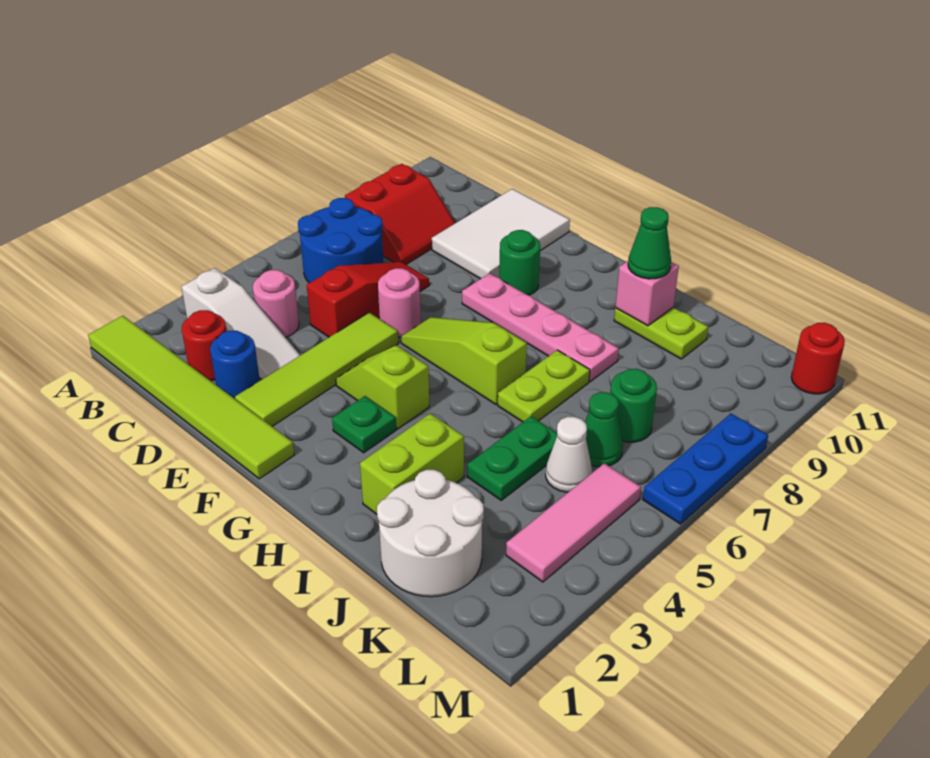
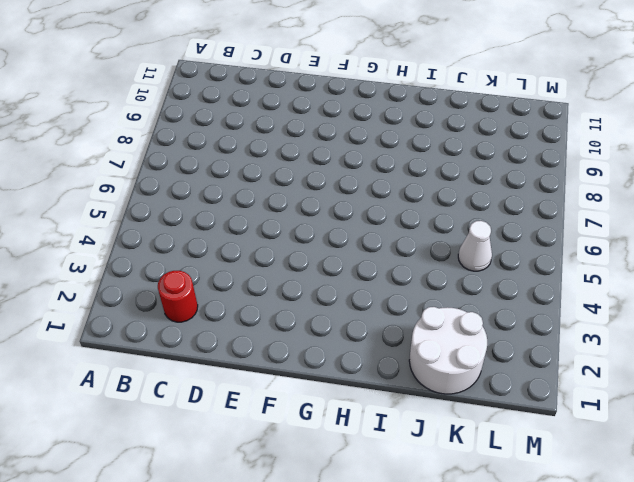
none -> lime 1x6 tile [88,316,294,479]
none -> white 1x3 slope [182,268,300,379]
none -> blue 2x2 round brick [298,198,383,283]

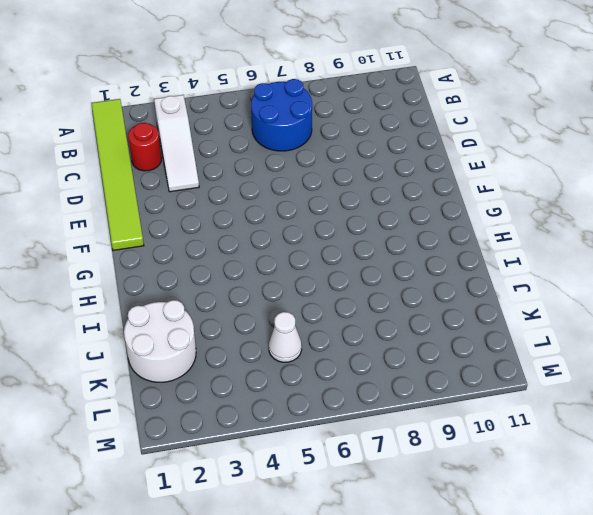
none -> red 2x2 slope [345,164,455,264]
none -> pink 1x1 round brick [253,270,299,337]
none -> blue 1x1 round brick [210,331,260,399]

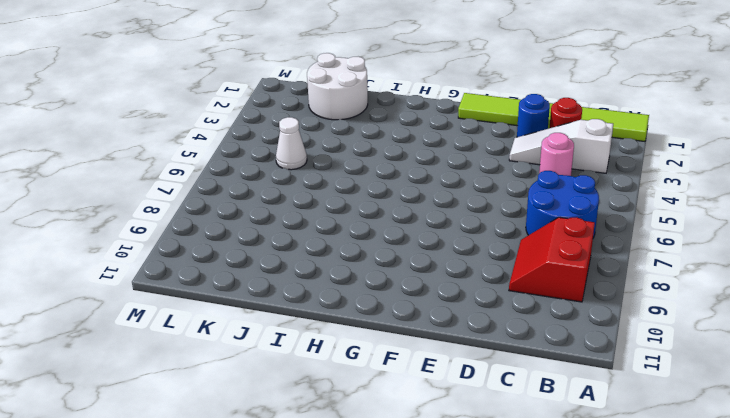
none -> red 1x3 slope [307,262,429,337]
none -> white 2x3 tile [432,189,570,279]
none -> lime 1x4 tile [235,312,398,426]

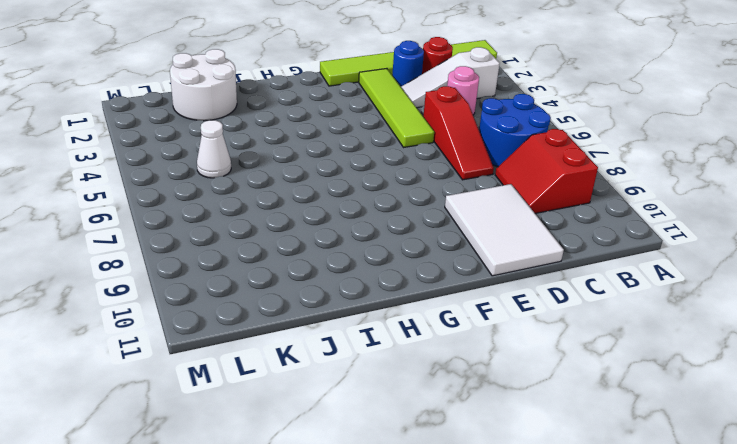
none -> pink 1x1 round brick [378,268,421,337]
none -> lime 1x2 slope [336,345,429,429]
none -> lime 1x3 slope [401,317,527,405]

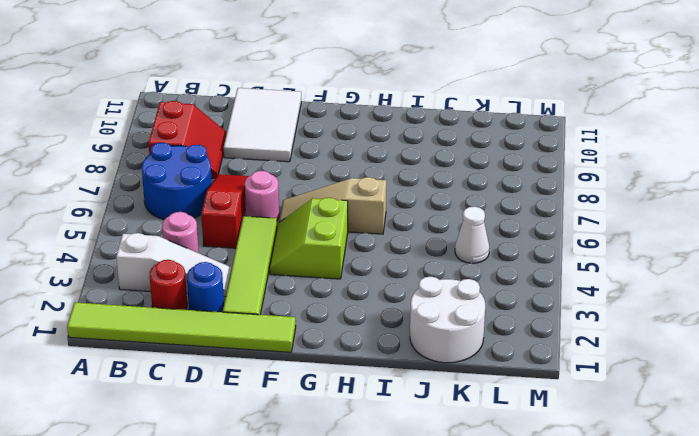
lime 2x2 slope [270,198,348,279] -> lime 1x2 slope [336,345,429,429]
tan 1x3 slope [279,177,386,234] -> lime 1x3 slope [401,317,527,405]
none -> pink 1x4 plate [462,273,619,381]
none -> green 1x1 round brick [499,230,540,295]
none -> green 1x1 plate [332,396,396,453]

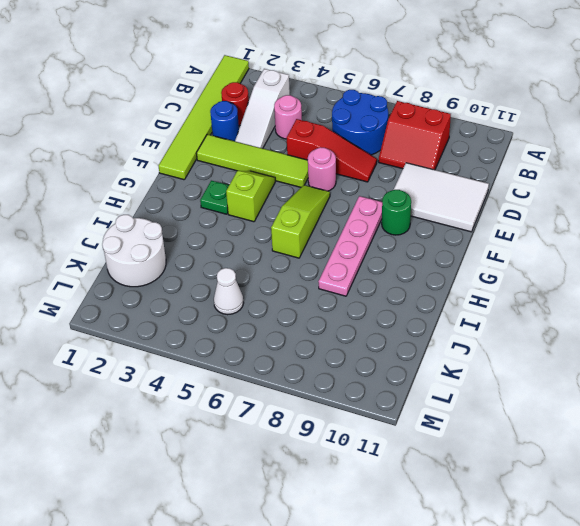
none -> lime 1x2 brick [360,413,464,514]
none -> lime 1x2 plate [498,350,590,422]
none -> lime 1x2 plate [614,307,708,359]

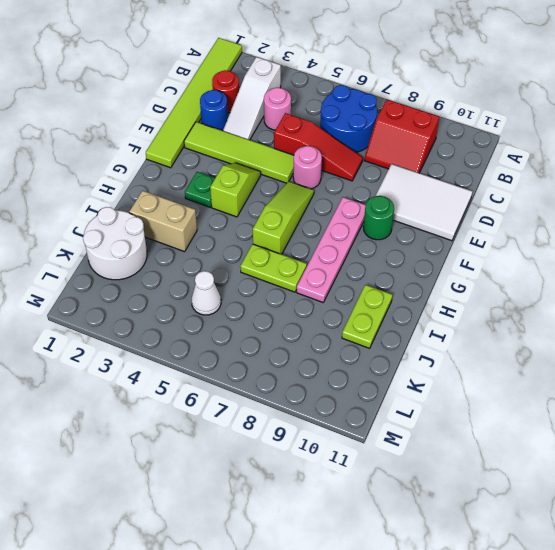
tan 1x2 brick [129,191,197,252] -> lime 1x2 brick [360,413,464,514]
none -> green 1x2 plate [467,416,557,500]
none -> green 1x1 cone [585,392,623,467]
none -> green 1x1 round brick [610,369,657,442]

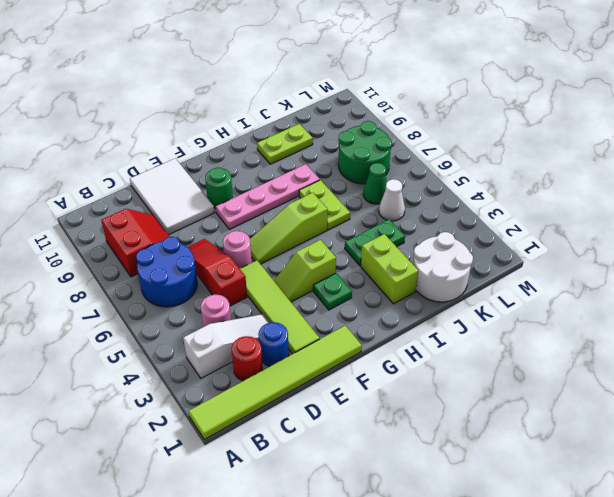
green 1x2 plate [345,219,405,266] -> green 1x2 plate turned to [467,416,557,500]
green 2x2 round brick [338,121,392,184] -> green 1x1 round brick [610,369,657,442]
none -> pink 1x3 tile [506,463,641,582]
none -> blue 1x3 plate [643,414,768,524]
none -> red 1x1 round brick [791,323,845,394]

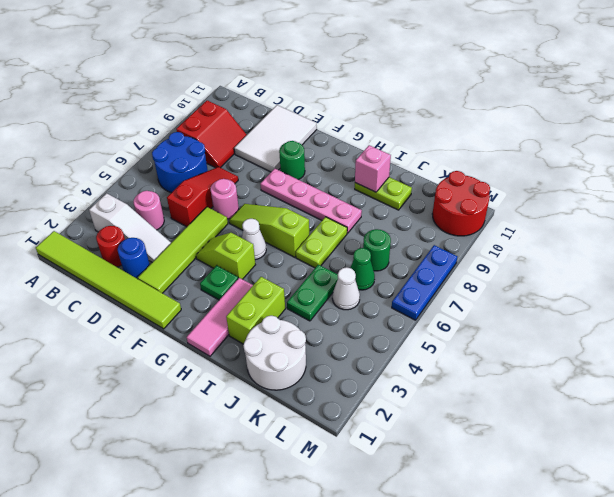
white 1x1 cone [242,219,266,260] -> none
pink 1x3 tile [186,278,253,356] -> pink 1x3 tile moved to [506,463,641,582]
red 2x2 round brick [432,171,490,236] -> red 1x1 round brick [791,323,845,394]
none -> green 1x1 cone [628,207,671,279]

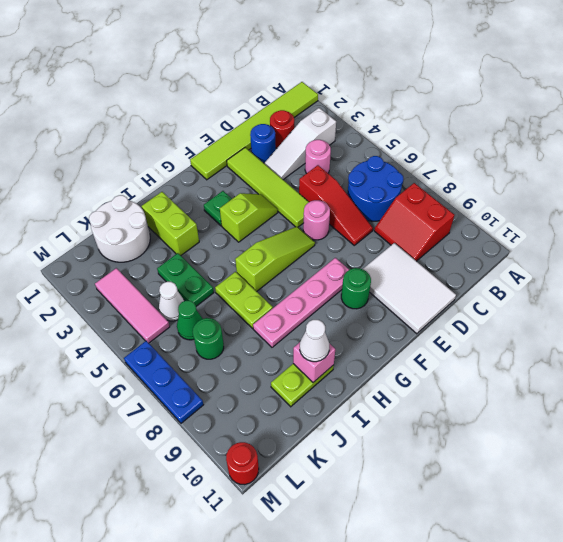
white 1x1 cone [300,320,329,362] -> green 1x1 cone [628,207,671,279]

